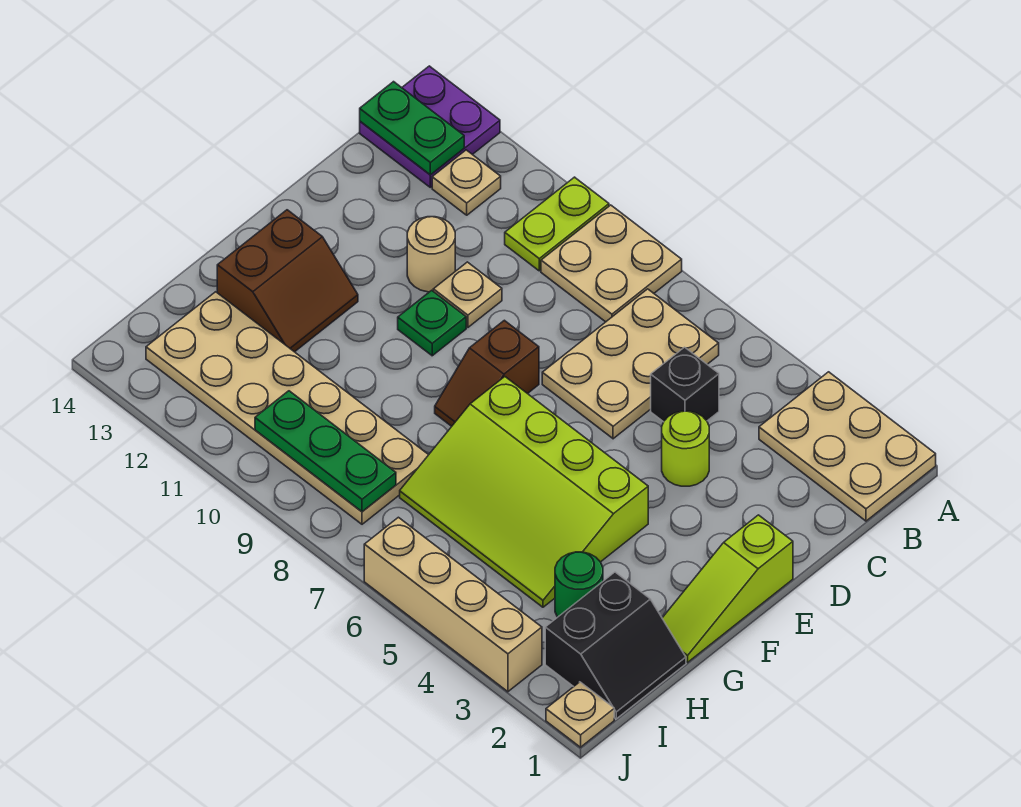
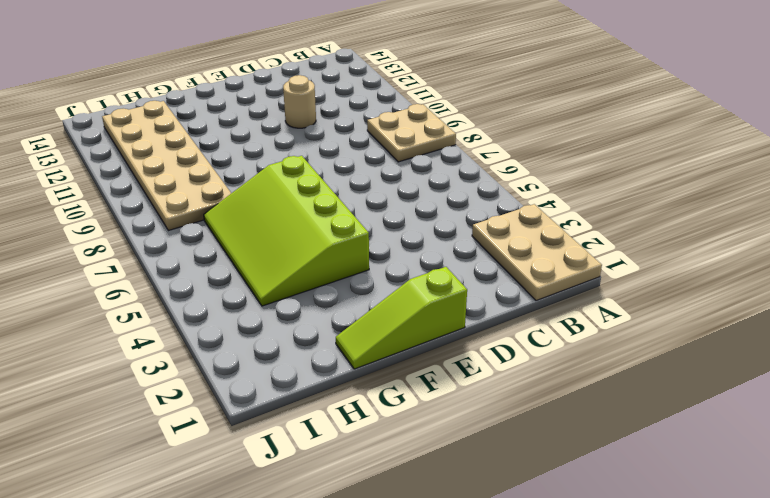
none -> lime 1x2 plate [505,177,609,271]
none -> purple 2x2 plate [360,66,500,187]
none -> tan 2x3 plate [542,289,719,439]

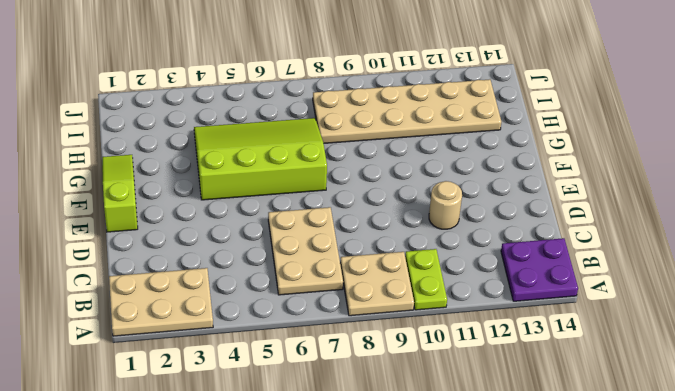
none -> tan 1x1 plate [432,150,501,215]
none -> black 1x1 brick [651,347,719,422]
none -> lime 1x1 round brick [662,411,709,486]

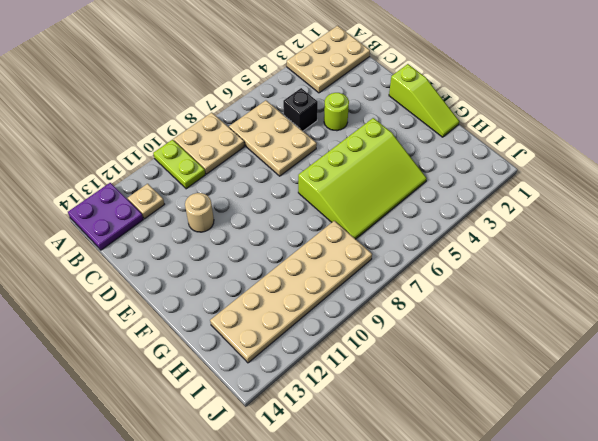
none -> tan 1x1 plate [433,262,502,327]
none -> brown 1x2 slope [435,320,539,426]
none -> green 1x1 plate [398,290,466,356]

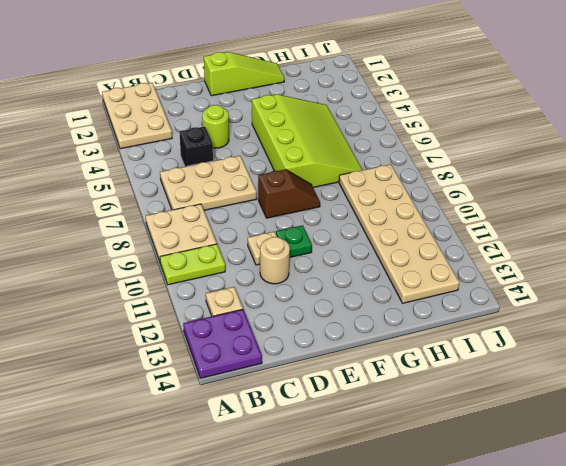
none -> brown 2x2 slope [217,210,358,352]
none -> black 2x2 slope [545,572,686,719]
none -> green 1x1 round brick [555,552,603,617]

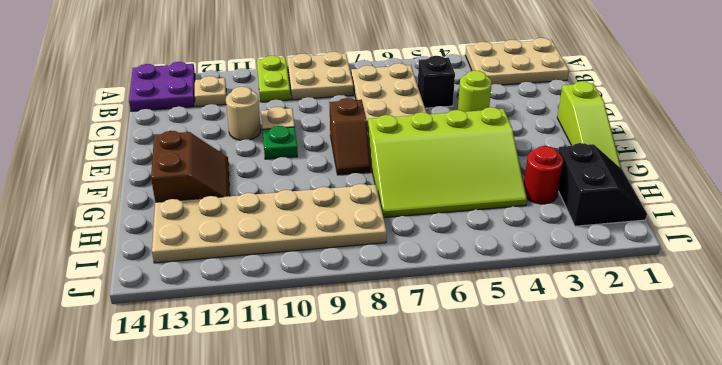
red 1x1 round brick [524,146,563,204] -> green 1x1 round brick [555,552,603,617]
none -> tan 1x1 plate [546,682,614,747]
none -> tan 1x4 brick [364,517,542,692]
none -> green 1x2 plate [360,82,464,175]

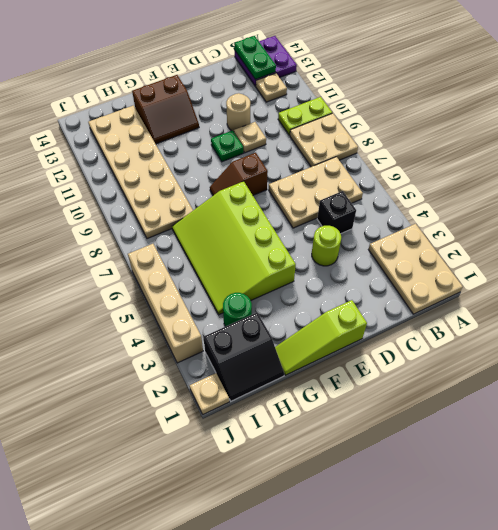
none -> green 1x3 plate [255,391,396,512]

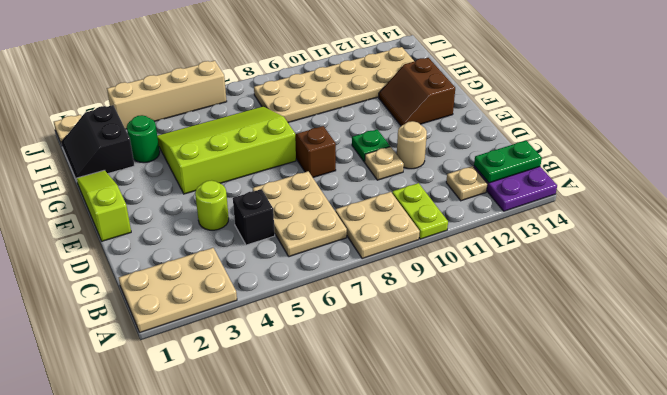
none -> green 1x3 plate [255,391,396,512]

